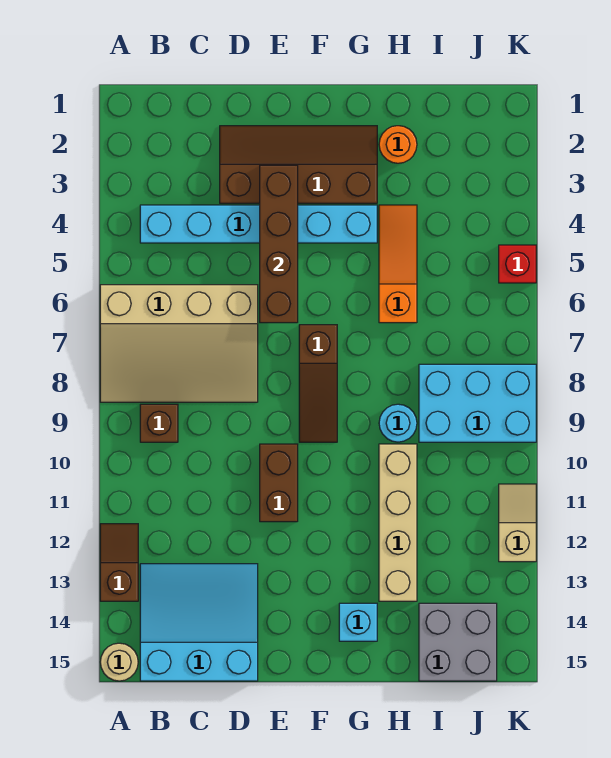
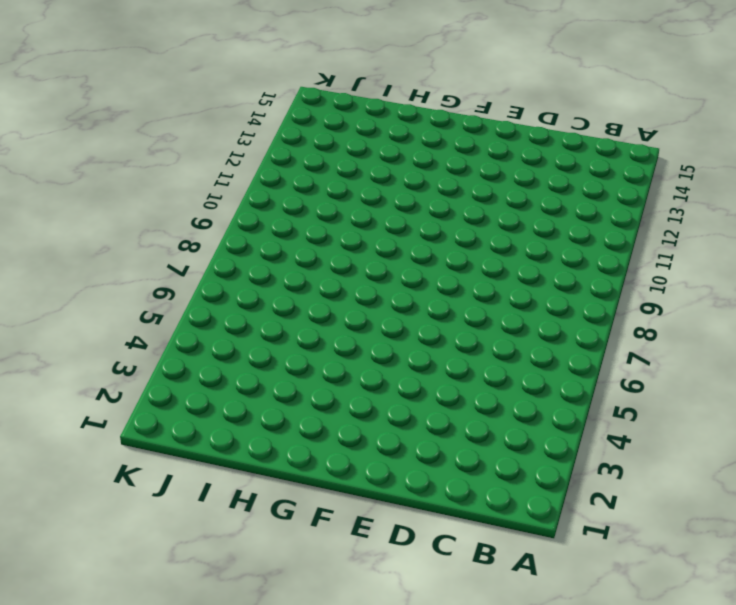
none -> tan 3x4 slope [100,285,258,402]
none -> brown 1x2 slope [100,524,138,601]
none -> tan 1x1 round brick [100,643,138,681]

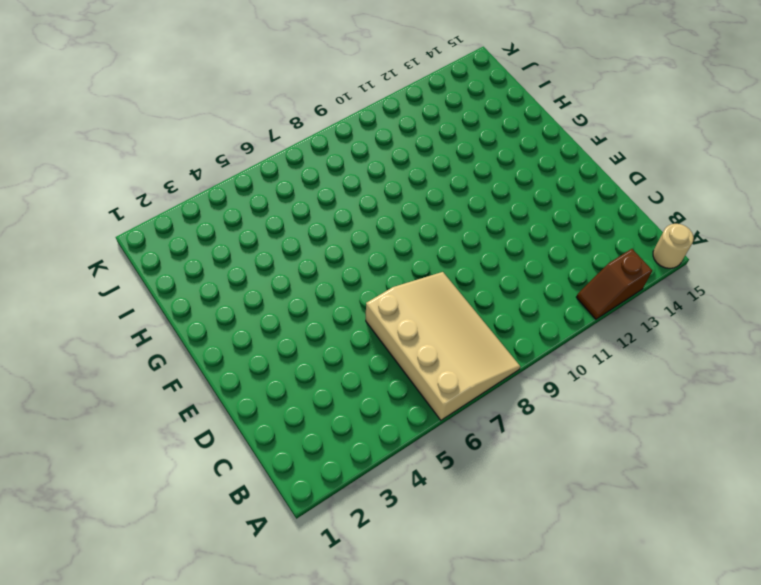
none -> cyan 1x6 brick [140,205,377,243]
none -> brown 1x1 brick [140,404,178,442]
none -> cyan 3x3 slope [140,564,258,681]

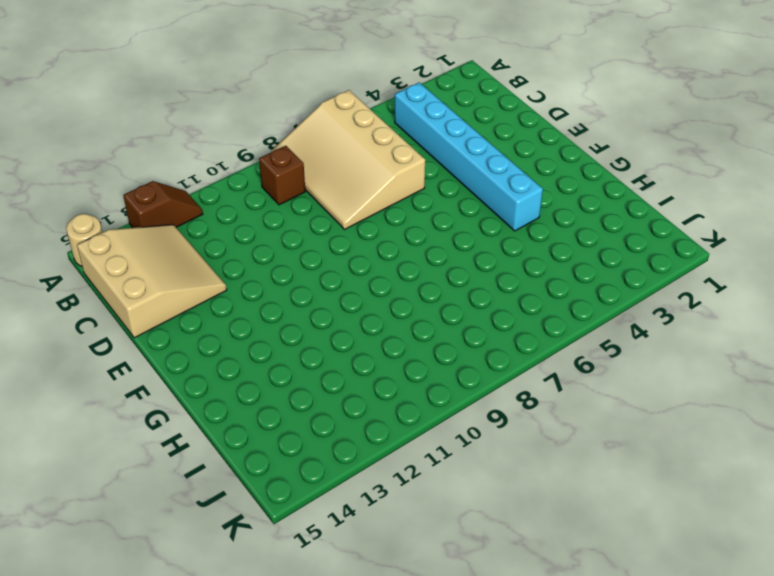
tan 3x3 slope [77,225,227,338] -> cyan 3x3 slope [140,564,258,681]
none -> brown 2x4 slope [220,126,377,203]
none -> brown 1x2 brick [260,444,298,522]
none -> brown 1x3 slope [299,325,337,442]

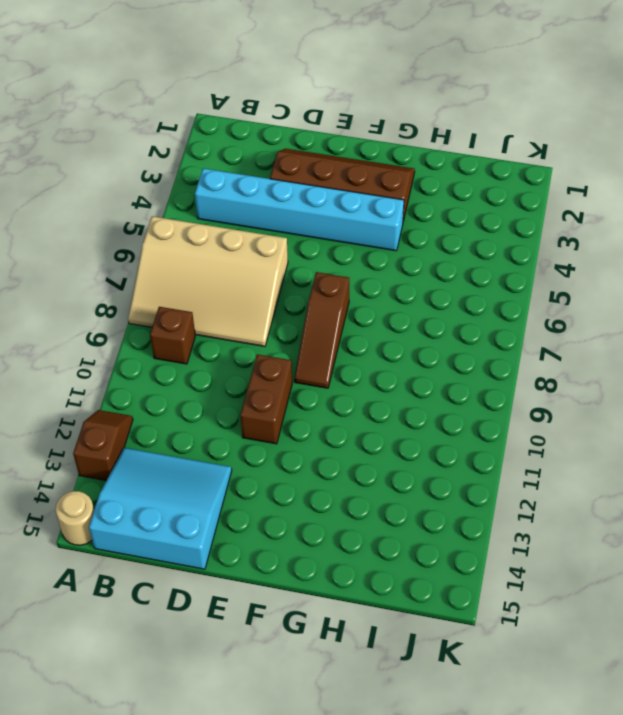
none -> cyan 1x1 brick [339,603,377,641]
none -> orange 1x1 round brick [379,126,417,163]
none -> orange 1x3 slope [379,205,417,323]

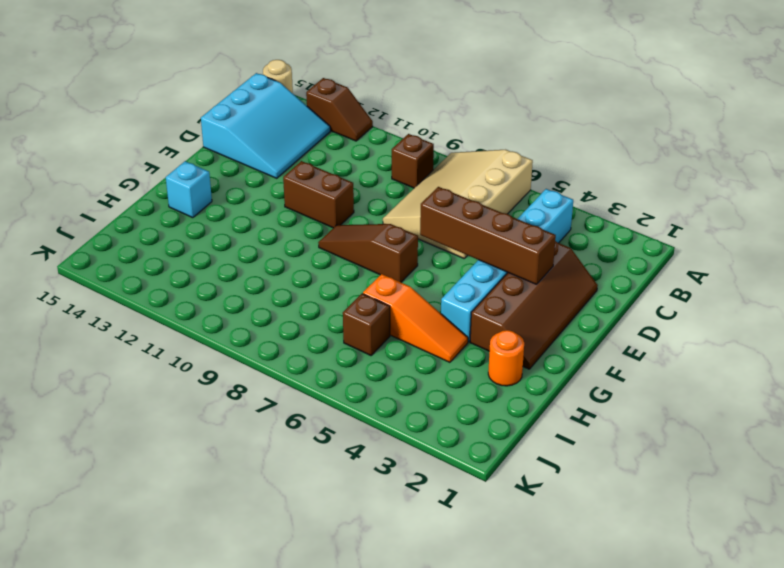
brown 1x1 brick [343,294,390,356] -> none
none -> cyan 1x1 round brick [379,404,417,442]
none -> tan 1x4 brick [379,444,417,601]
none -> cyan 2x3 brick [419,364,536,442]

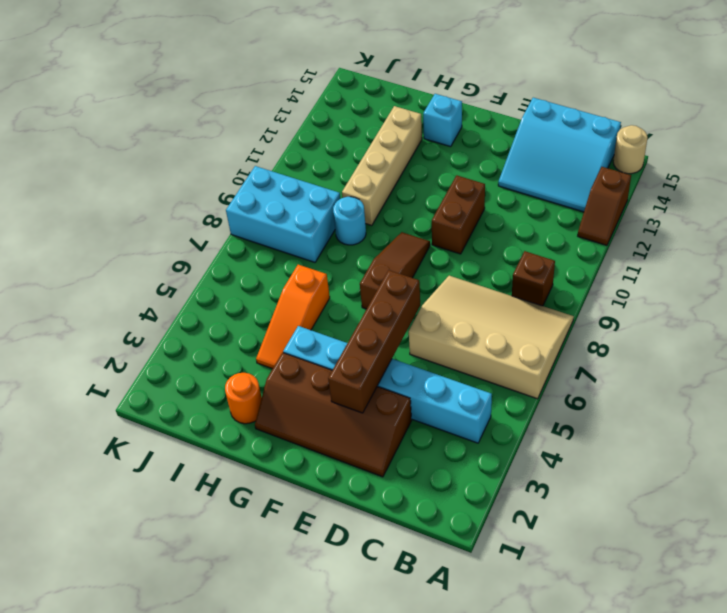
none -> grey 2x2 brick [419,603,497,681]
none -> red 1x1 brick [499,245,536,283]
none -> tan 1x2 slope [499,484,536,562]

